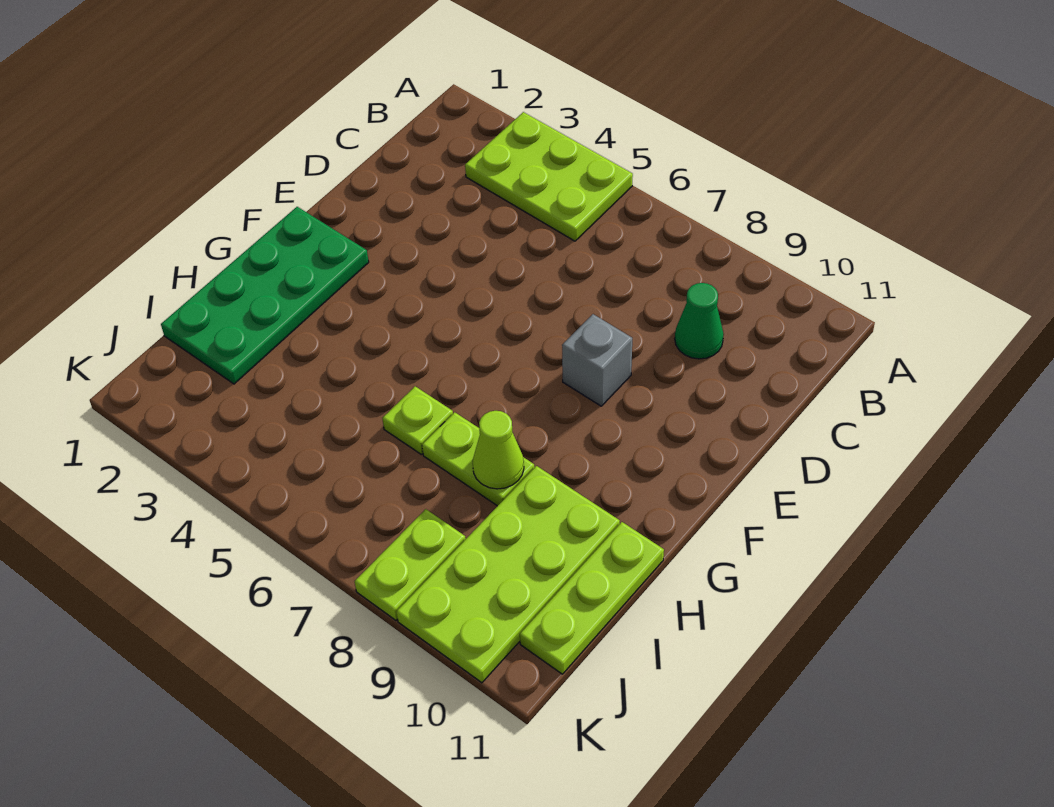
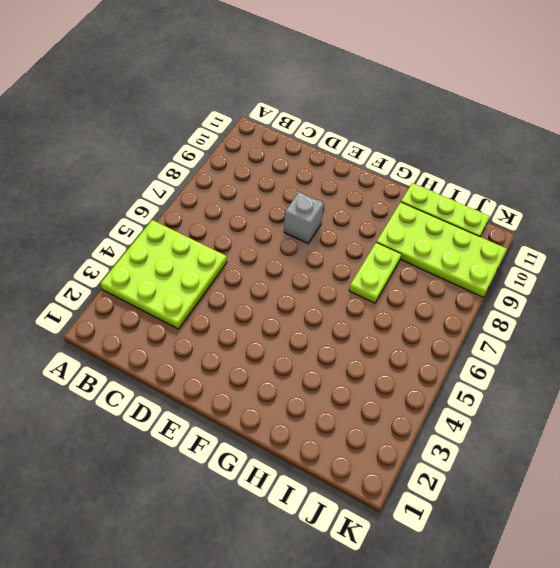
lime 3x3 plate [100,220,227,329] -> lime 2x3 plate [465,112,633,241]
none -> green 1x1 cone [675,283,724,359]
none -> green 2x4 plate [161,207,369,384]

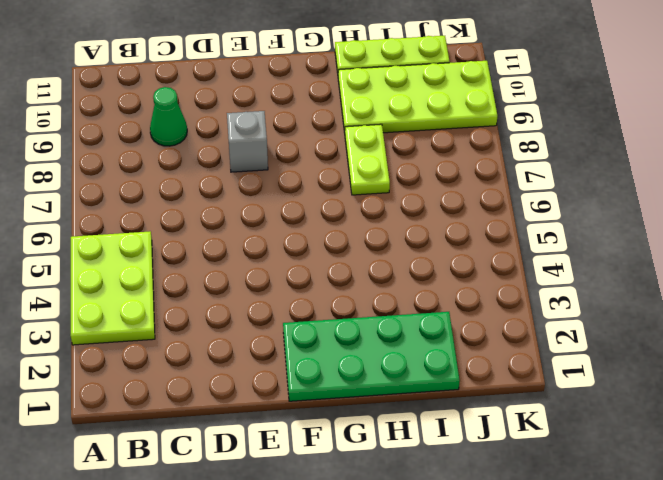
none -> lime 1x1 plate [382,386,453,454]
none -> lime 1x2 plate [355,509,466,620]

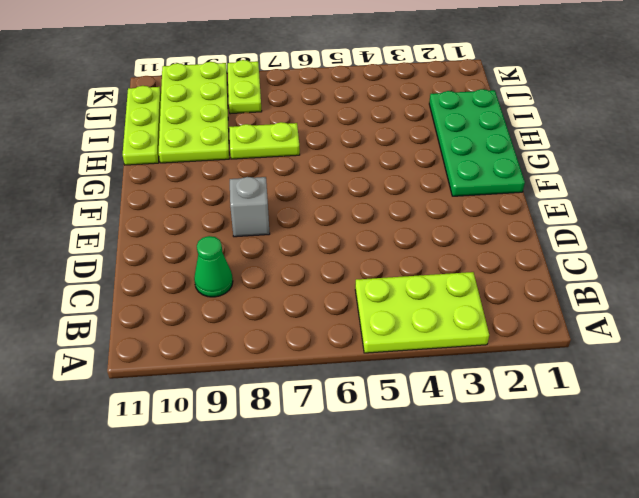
none -> lime 1x1 plate [382,386,453,454]
none -> lime 1x1 cone [473,411,524,489]

